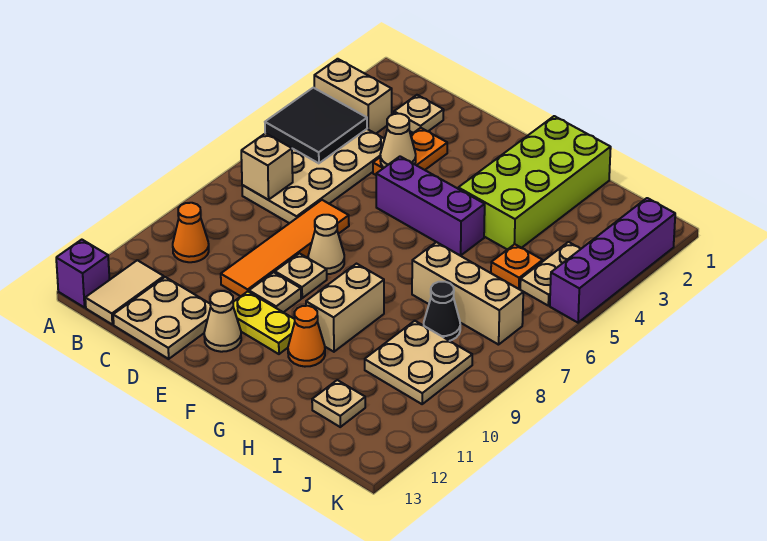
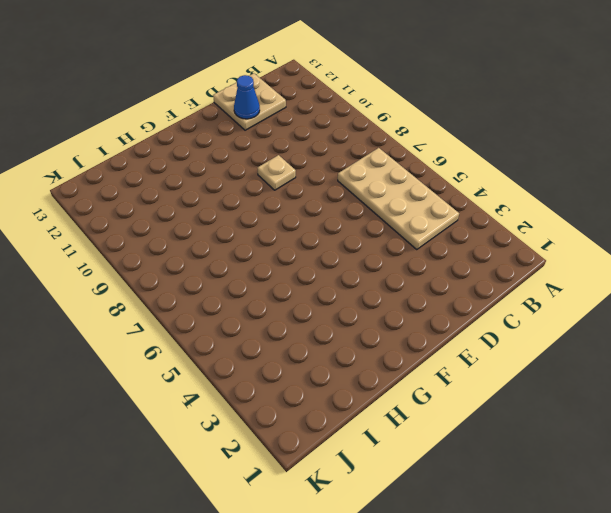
blue 1x1 cone [234,75,260,119] -> none
none -> tan 1x2 brick [314,59,392,134]
none -> purple 1x1 brick [56,240,110,308]
none -> orange 1x1 cone [173,203,209,262]

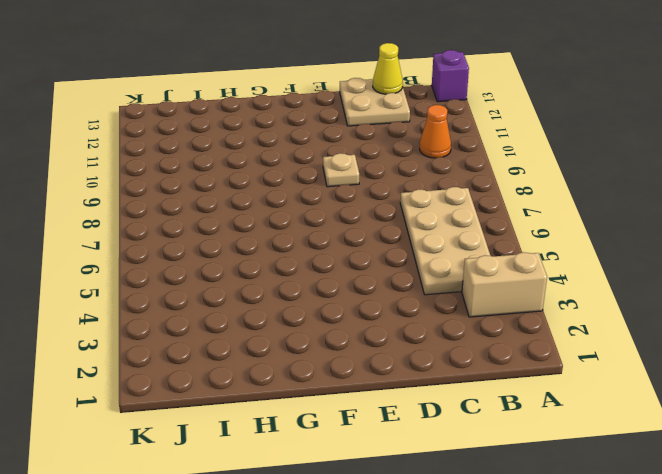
yellow 1x1 cone [373,43,403,94] -> none
none -> tan 1x2 tile [85,260,164,324]
none -> tan 1x1 plate [394,95,444,133]
none -> orange 1x2 plate [373,128,447,175]

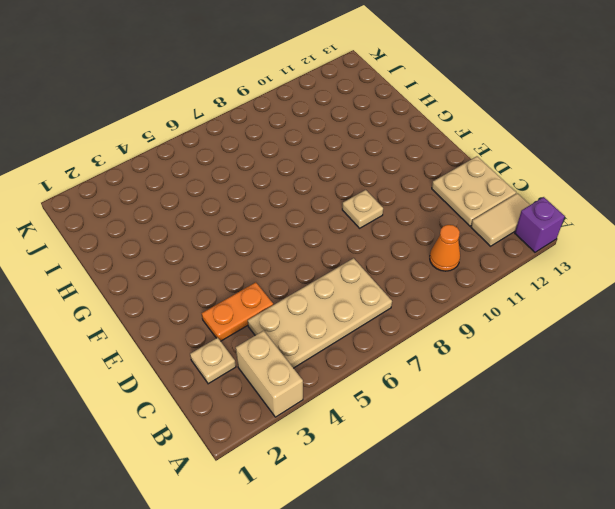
none -> orange 1x4 tile [221,200,349,296]
none -> purple 1x3 brick [376,156,485,256]
none -> tan 1x1 cone [308,215,344,274]

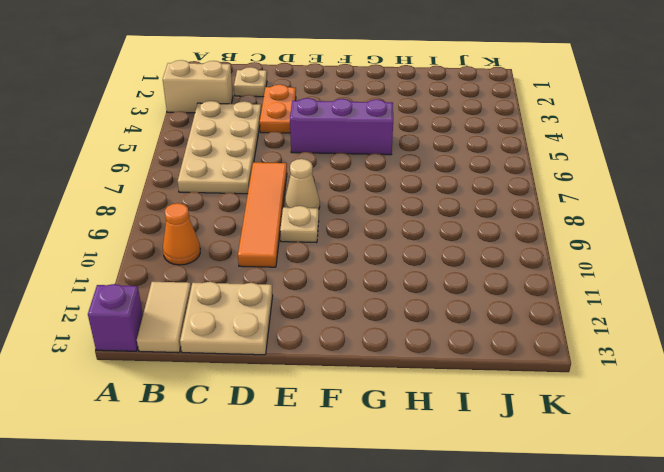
none -> tan 1x1 plate [249,272,301,312]
none -> yellow 1x2 plate [233,291,295,354]
none -> tan 1x1 cone [204,291,241,352]

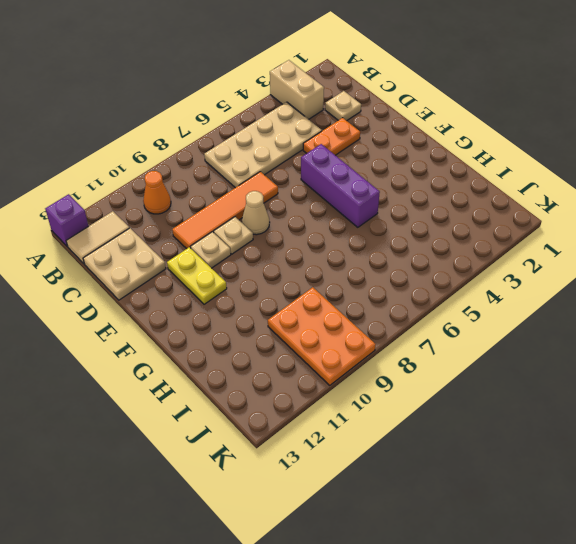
orange 2x3 plate [268,287,376,385] -> tan 2x2 plate [365,321,472,404]
none -> tan 1x1 cone [204,291,241,352]
none -> lime 2x4 brick [458,116,611,250]
none -> tan 1x2 brick [306,264,384,352]

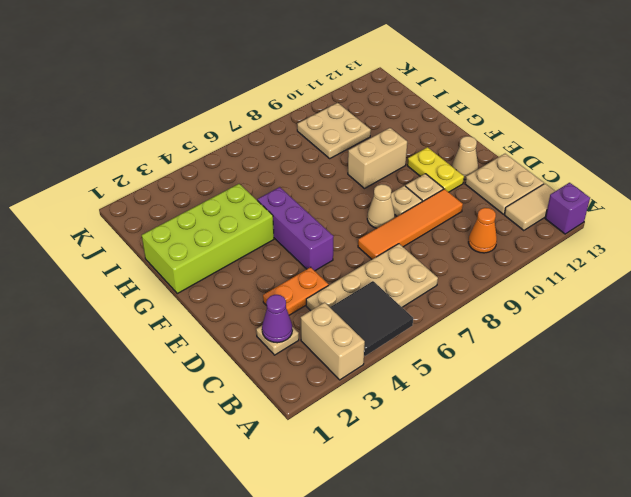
purple 1x1 cone [262,295,292,343] -> none
none -> orange 1x1 cone [288,306,325,367]
none -> tan 1x3 brick [412,242,523,345]
none -> orange 1x1 plate [491,244,543,289]

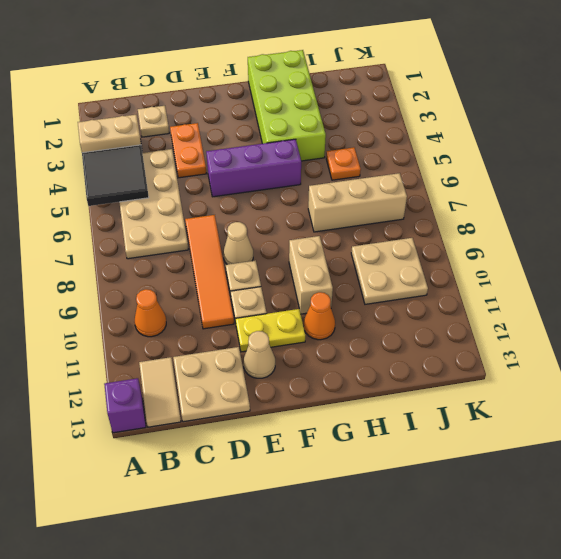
none -> black 1x1 cone [424,282,460,341]
none -> tan 1x1 plate [312,380,365,427]
none -> tan 1x2 plate [520,242,580,306]

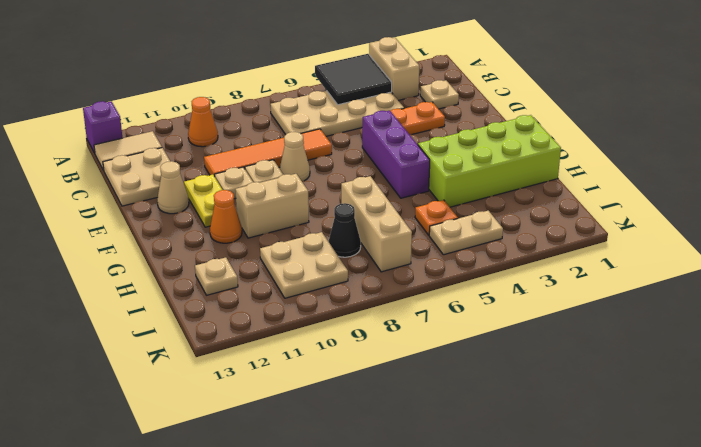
none -> purple 1x4 brick [550,198,675,323]
none -> tan 1x1 brick [241,133,293,200]
none -> tan 1x1 cone [380,114,416,168]

